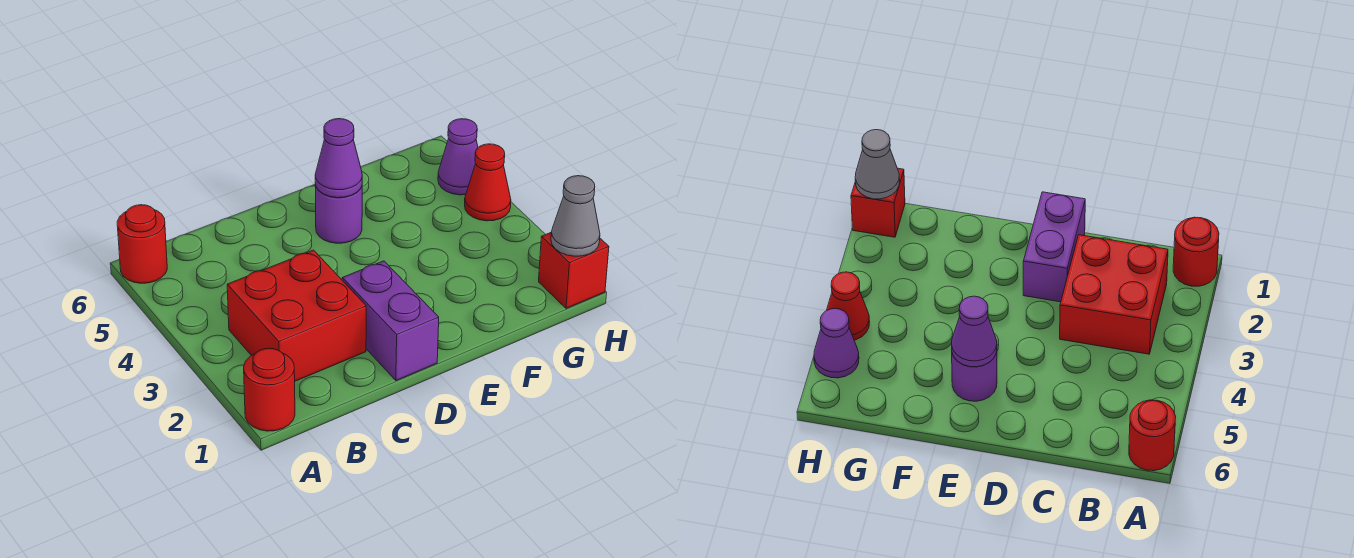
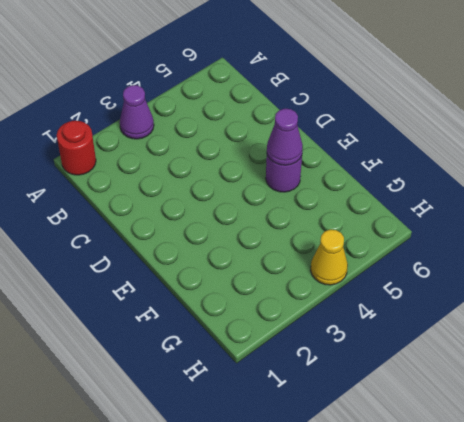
purple 1x1 cone [120,85,154,139] -> purple 1x1 cone moved to [438,119,478,195]
yellow 1x1 cone [311,230,348,285] -> red 1x1 cone [465,144,511,221]
none -> red 1x1 round brick [117,205,167,283]
none -> red 2x2 brick [227,250,366,381]

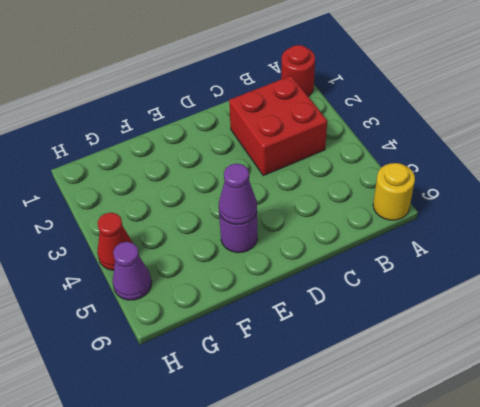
yellow 1x1 round brick [373,163,415,220] -> red 1x1 round brick [117,205,167,283]
none -> purple 1x2 brick [342,261,439,380]
none -> red 1x1 brick [539,233,609,308]

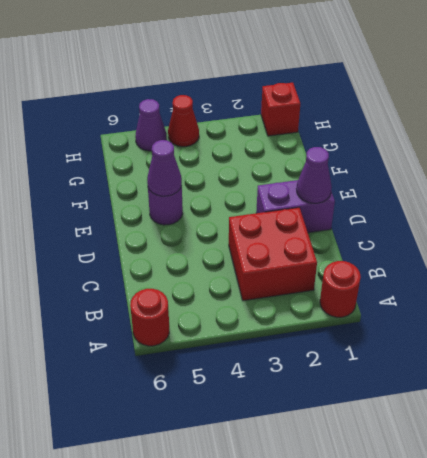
purple 1x1 cone [297,147,332,203] -> none
none -> grey 1x1 cone [551,176,600,256]

